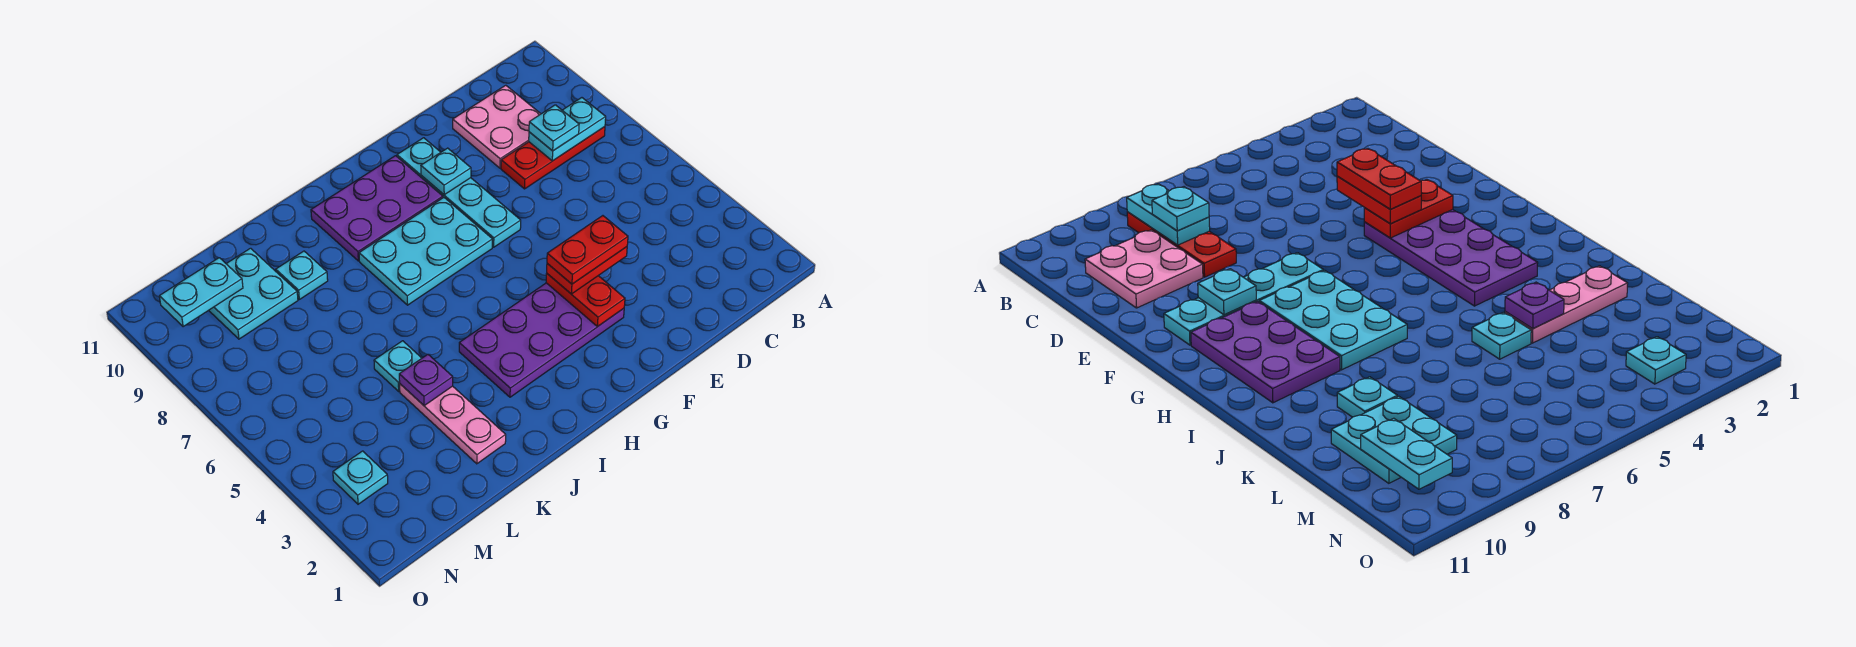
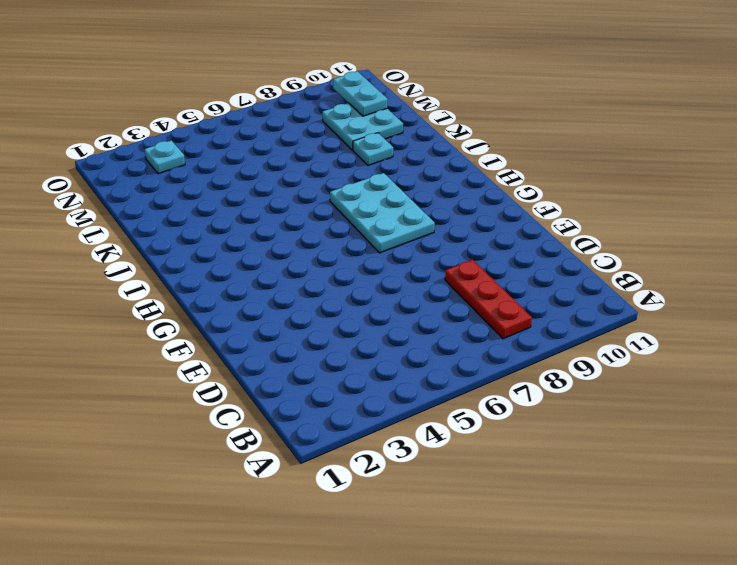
none -> pink 2x2 plate [453,85,541,168]
none -> purple 2x4 plate [459,283,624,397]
none -> cyan 1x4 plate [397,138,521,247]

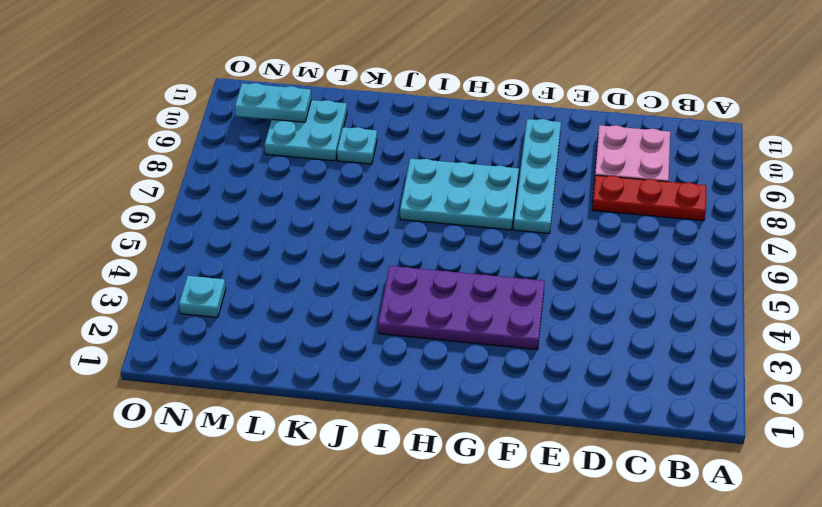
none -> purple 2x3 plate [311,156,443,261]
none -> pink 1x3 plate [400,384,506,464]
none -> cyan 1x1 plate [374,341,422,391]

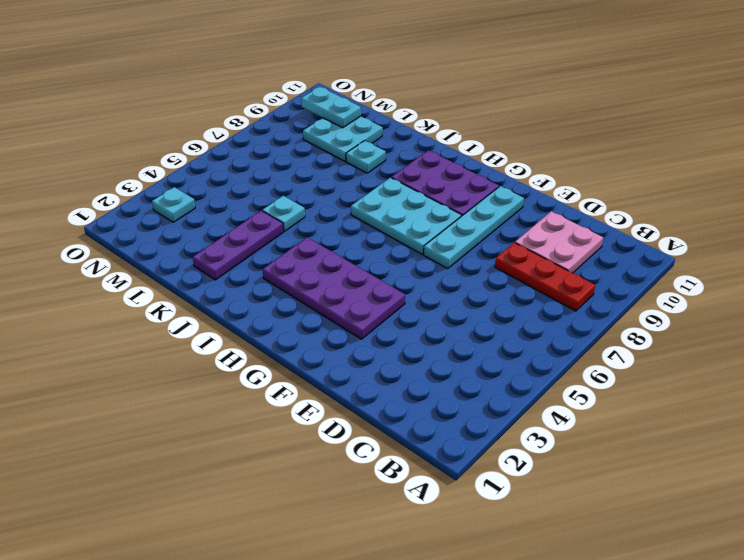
purple 1x3 plate [193,211,283,280] -> pink 1x3 plate [400,384,506,464]
none -> cyan 1x2 plate [529,98,606,161]
none -> red 1x2 plate [546,273,625,327]
none -> cyan 1x1 plate [421,148,471,195]

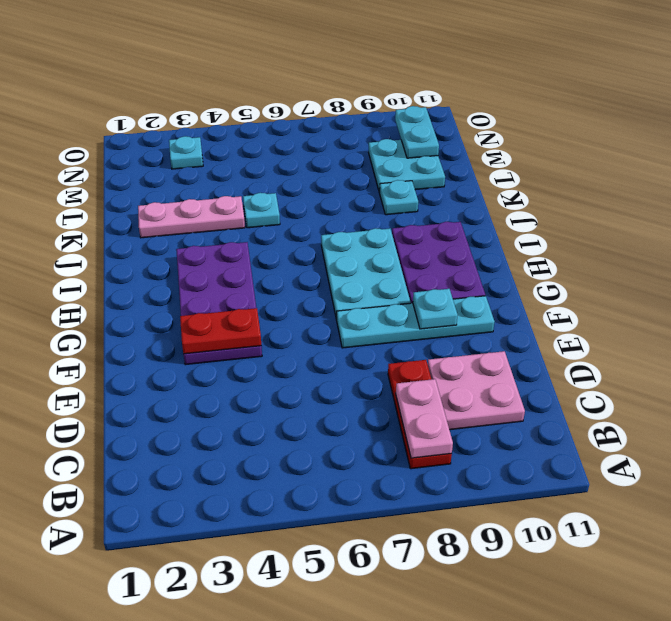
pink 1x2 plate [396,379,453,458] -> cyan 1x2 plate [529,98,606,161]
none -> purple 1x1 plate [399,354,453,406]
none -> cyan 1x1 plate [529,105,579,151]
none -> red 1x2 plate [547,247,627,294]

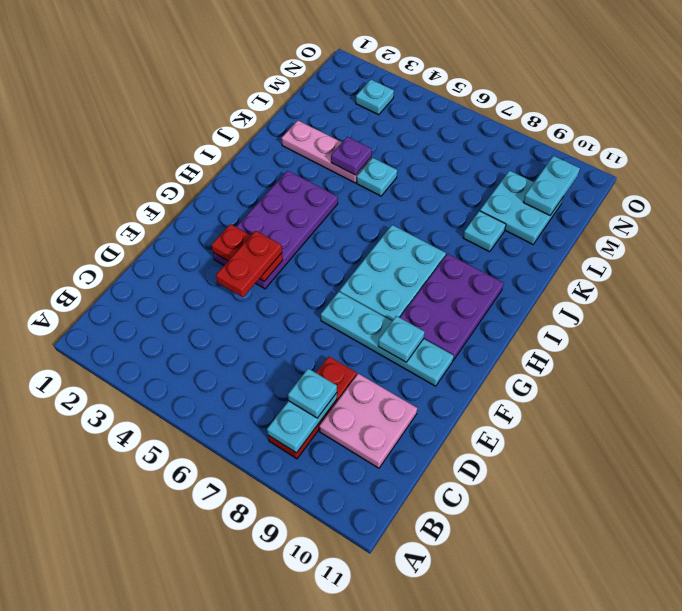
none -> red 1x2 plate [547,216,628,284]

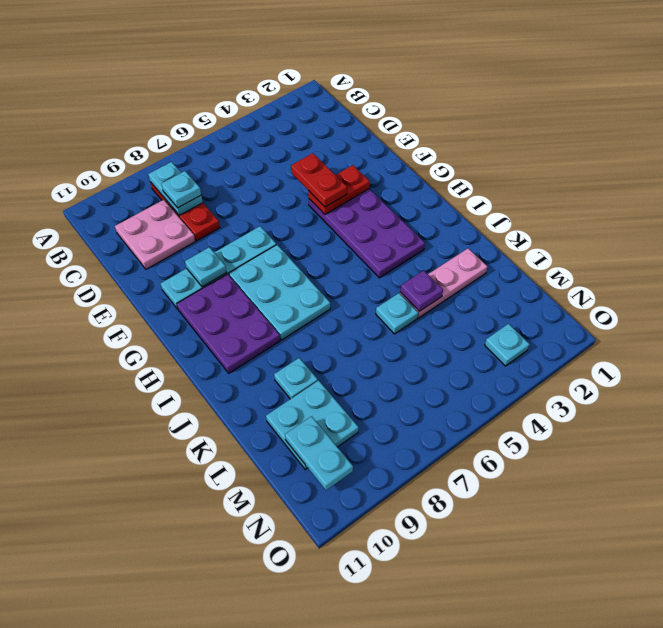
none -> red 1x2 plate [547,216,628,284]

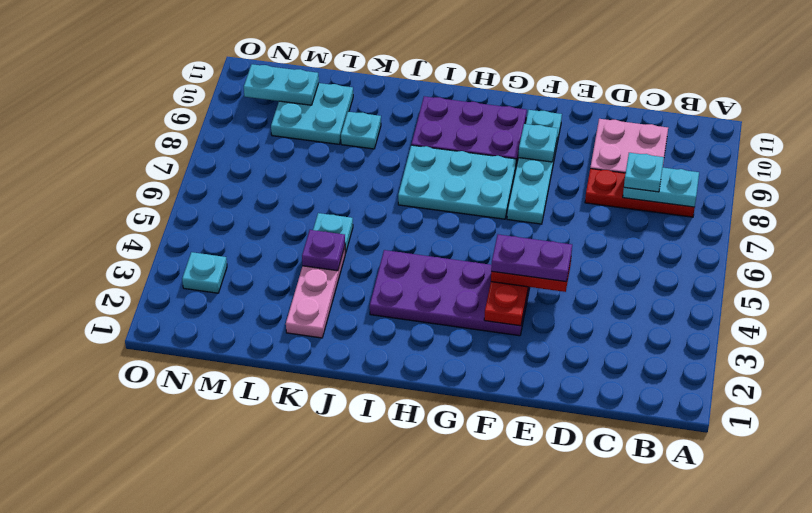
purple 1x2 plate [491,234,572,282] -> red 1x2 plate [547,216,628,284]

